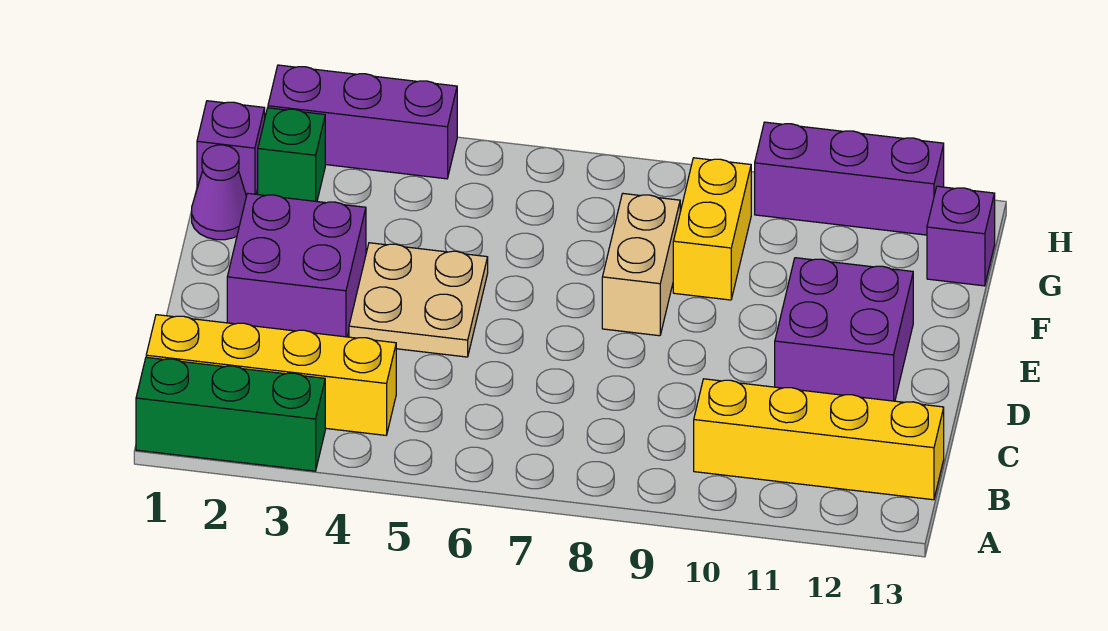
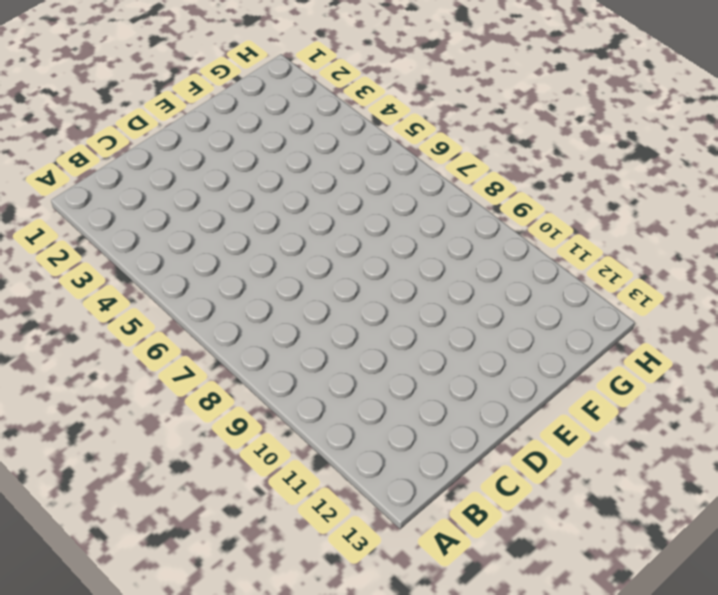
none -> green 1x3 brick [136,357,325,471]
none -> yellow 1x4 brick [146,315,396,435]
none -> yellow 1x4 brick [694,379,944,500]

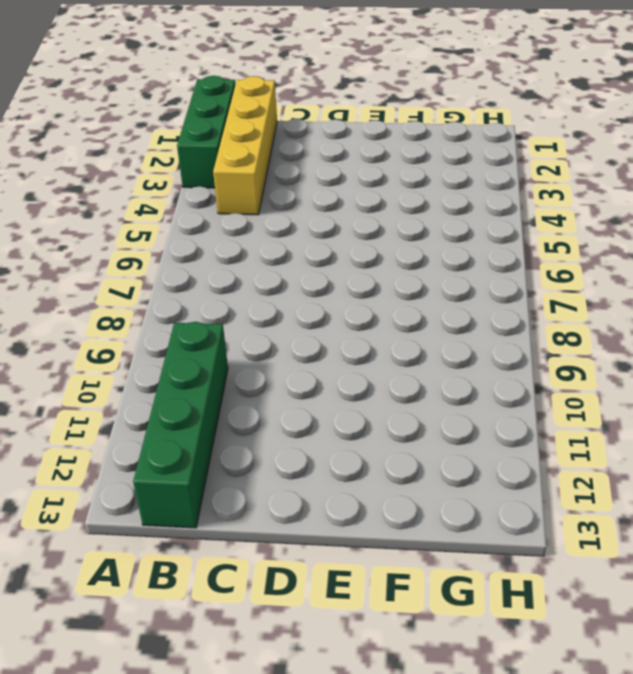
green 1x4 brick [133,322,228,528] -> yellow 1x4 brick [694,379,944,500]
none -> purple 2x2 brick [227,193,366,337]
none -> tan 2x2 plate [349,243,488,357]
none -> purple 2x2 brick [775,258,913,401]

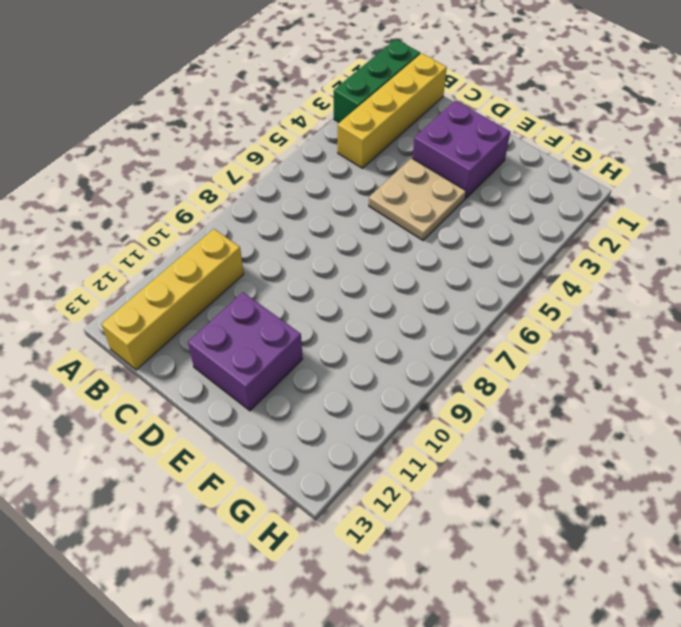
none -> tan 1x2 brick [602,194,680,336]
none -> purple 1x1 cone [192,145,246,240]
none -> yellow 1x2 brick [673,158,751,300]

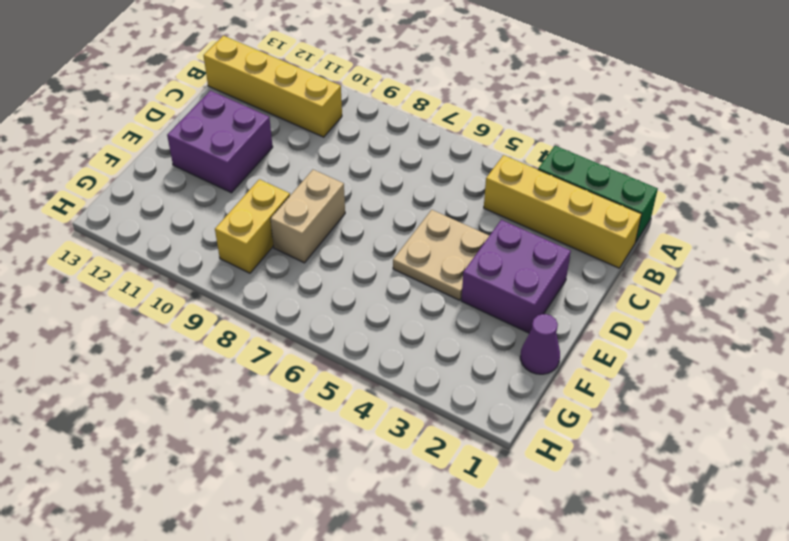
none -> purple 1x1 brick [197,101,265,196]
none -> green 1x1 brick [258,108,325,201]
none -> purple 1x1 brick [927,186,995,286]

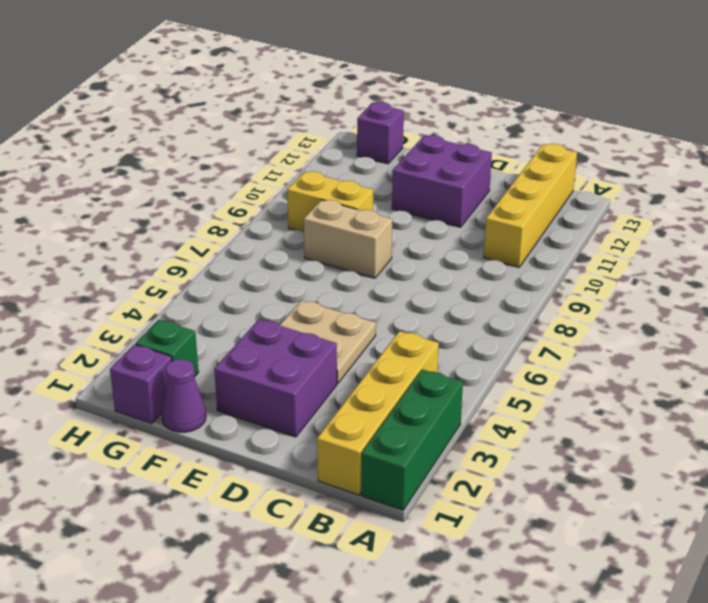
none -> purple 1x3 brick [268,65,457,179]
none -> purple 1x3 brick [755,122,944,235]

